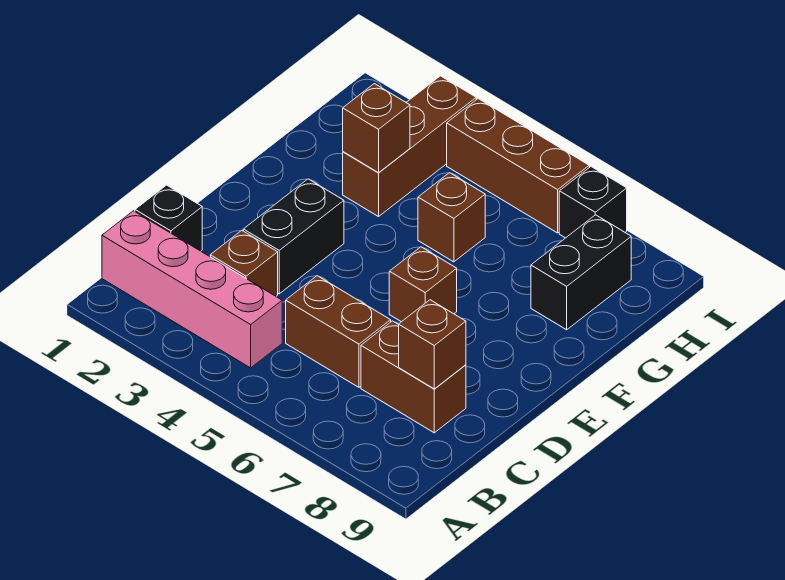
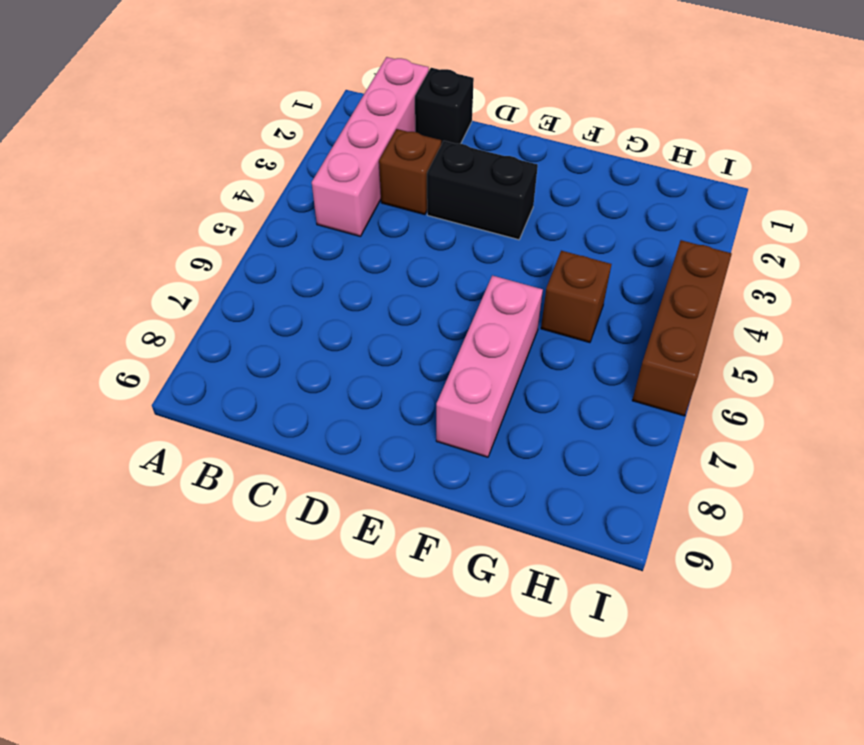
pink 1x3 brick [436,275,543,457] -> none
none -> brown 1x2 brick [286,276,391,387]
none -> brown 1x2 brick [361,321,466,433]
none -> brown 1x1 brick [389,247,457,322]

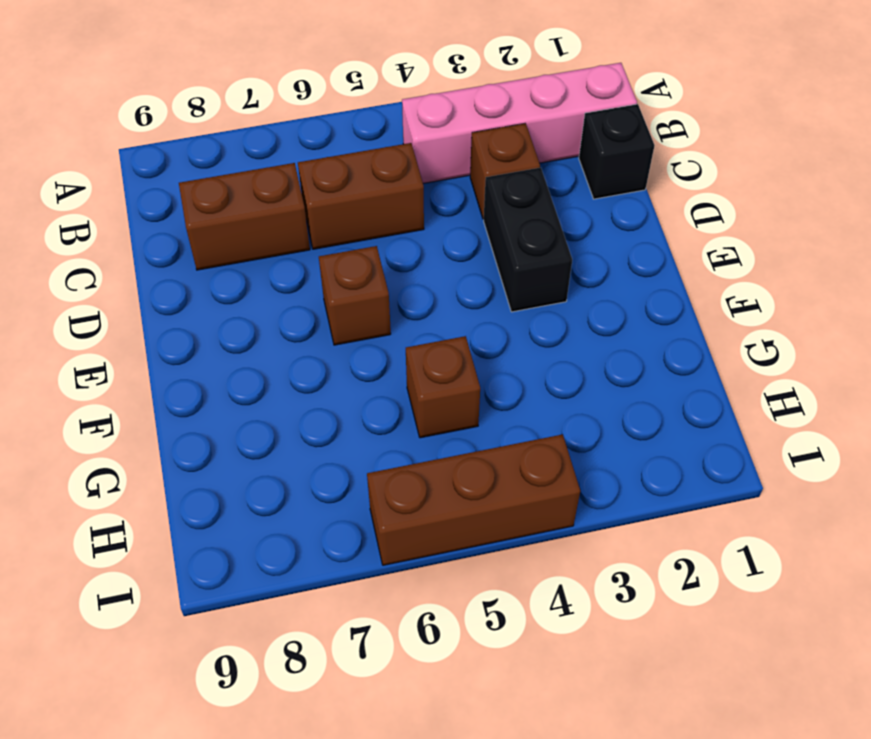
none -> brown 1x3 brick [343,76,476,217]
none -> black 1x2 brick [531,215,631,330]
none -> black 1x1 brick [559,167,627,238]

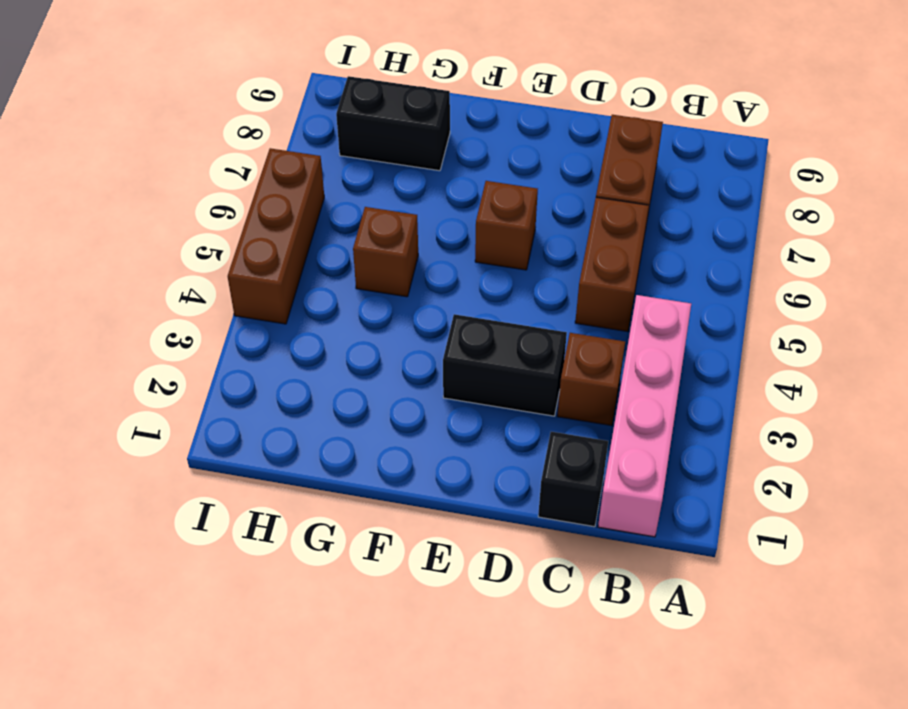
none -> brown 1x3 brick [343,76,476,217]
none -> black 1x1 brick [559,167,627,238]
none -> brown 1x1 brick [399,300,466,389]

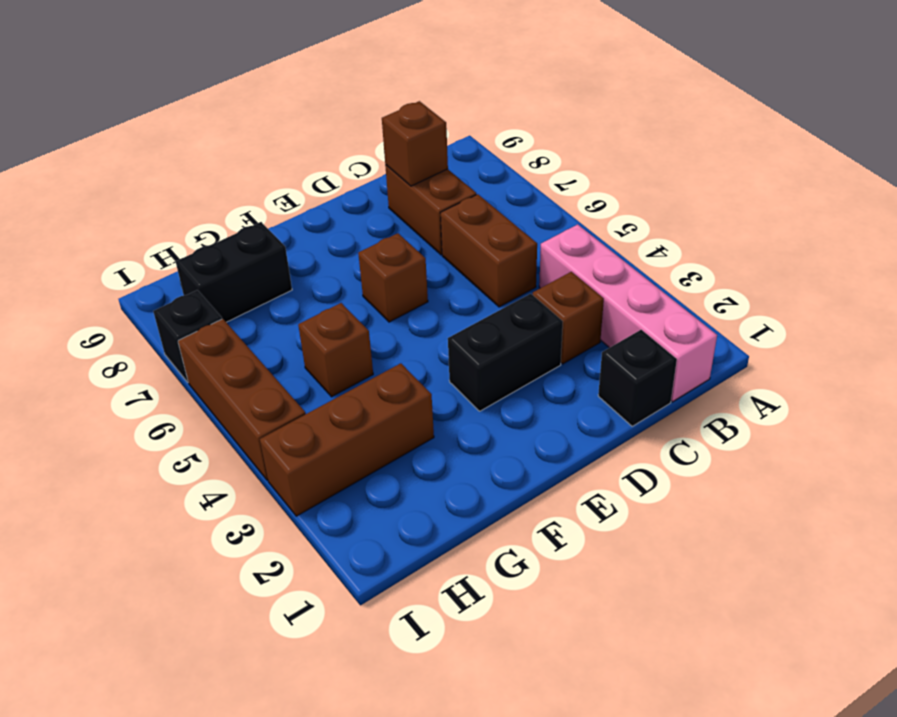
none -> brown 1x1 brick [343,84,410,173]

